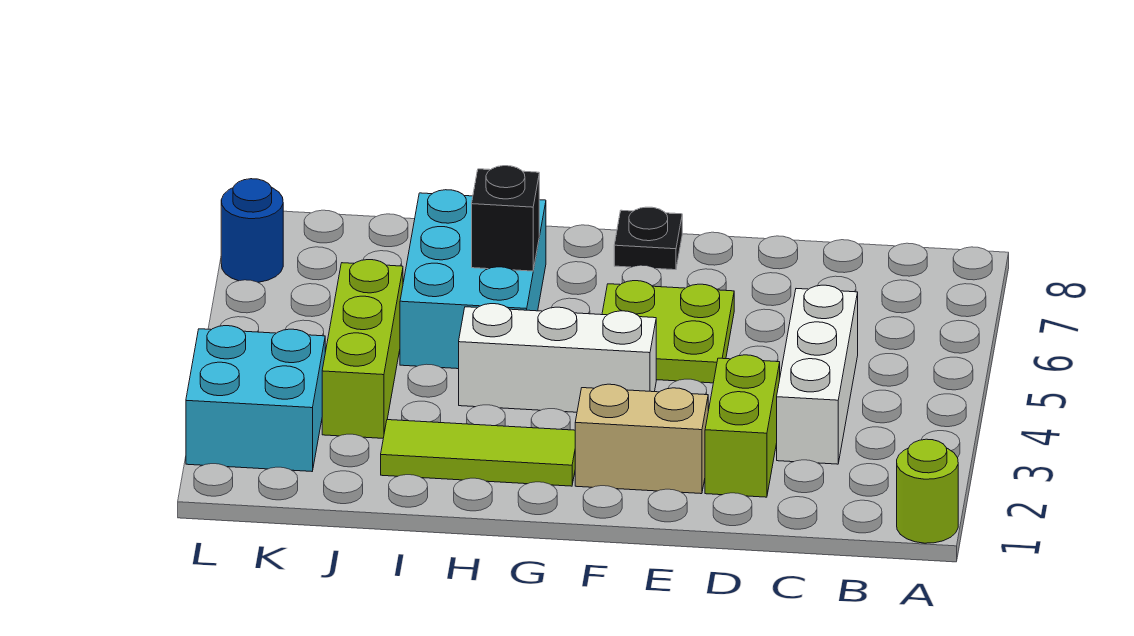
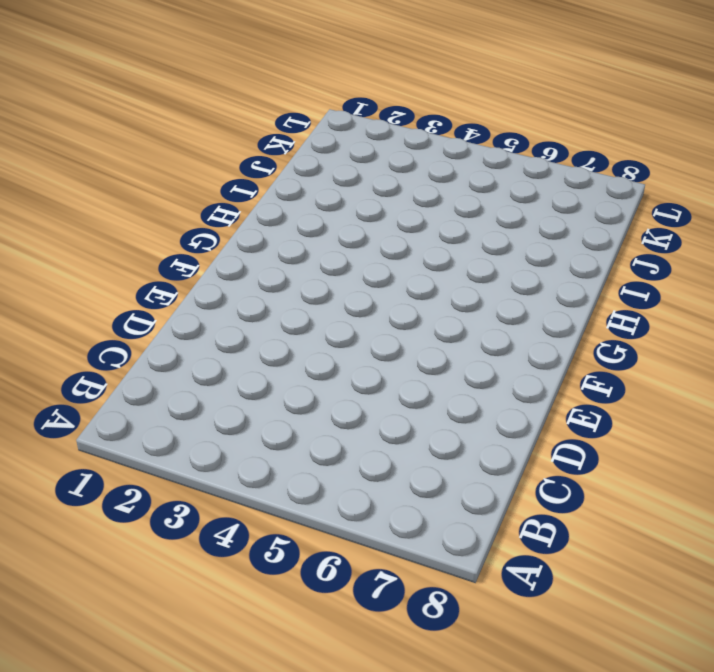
none -> lime 1x1 round brick [897,439,958,543]
none -> white 1x3 brick [777,285,858,464]
none -> lime 1x2 brick [705,355,780,497]

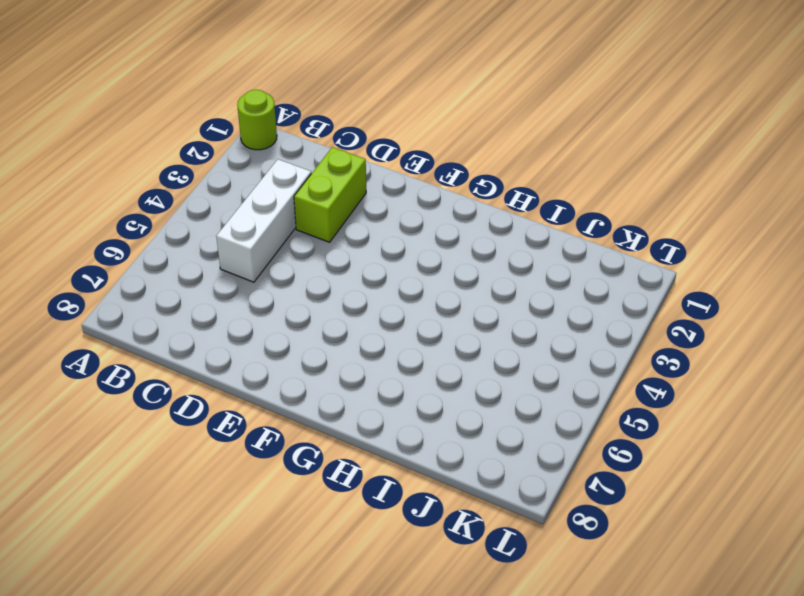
none -> tan 1x2 brick [575,384,708,494]
none -> lime 2x2 plate [602,281,734,383]
none -> white 1x3 brick [459,304,656,412]

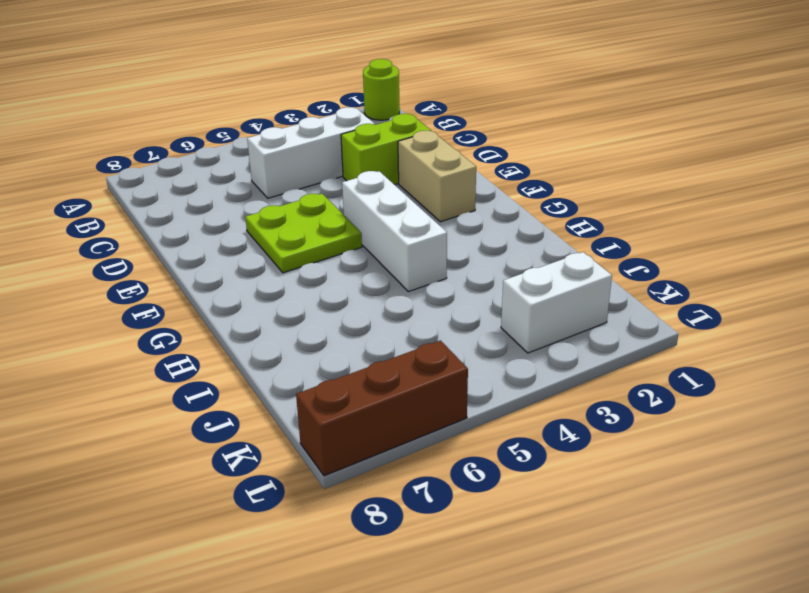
white 1x2 brick [501,252,612,353] -> cyan 2x2 brick [186,326,325,471]
brown 1x3 brick [296,340,468,476] -> blue 1x1 round brick [221,179,283,282]
none -> black 1x1 plate [614,207,682,270]
none -> lime 1x3 tile [381,420,575,486]
none -> cyan 2x3 brick [400,190,546,369]

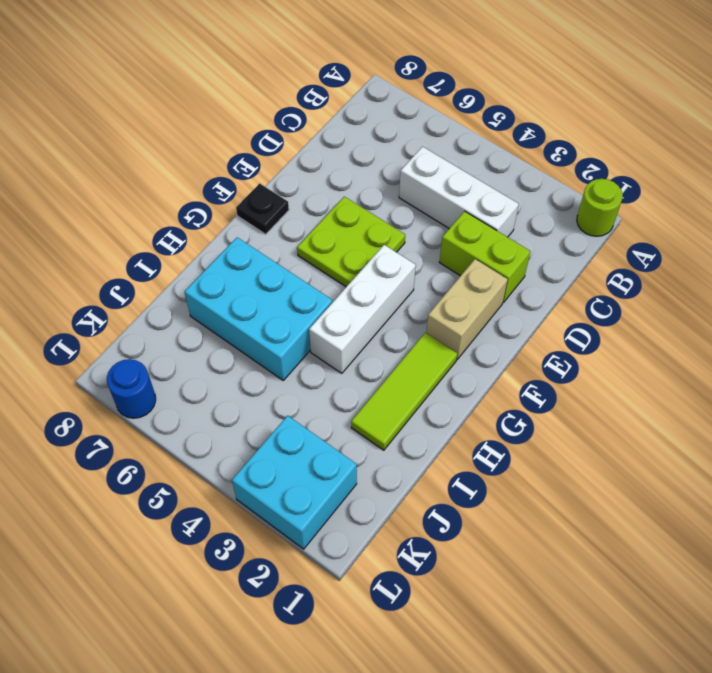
none -> lime 1x3 brick [322,260,403,438]
none -> black 1x1 brick [472,166,539,271]

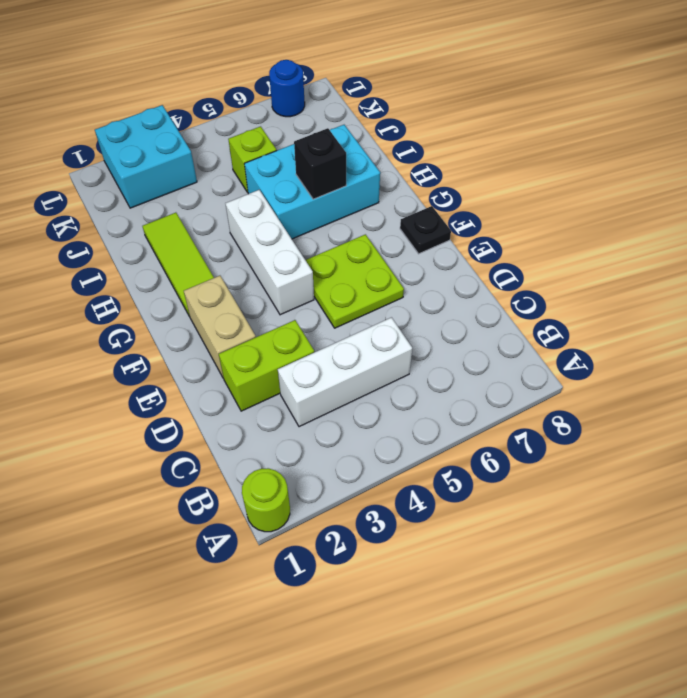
lime 1x1 brick [228,127,277,192] -> lime 1x3 brick [322,260,403,438]

